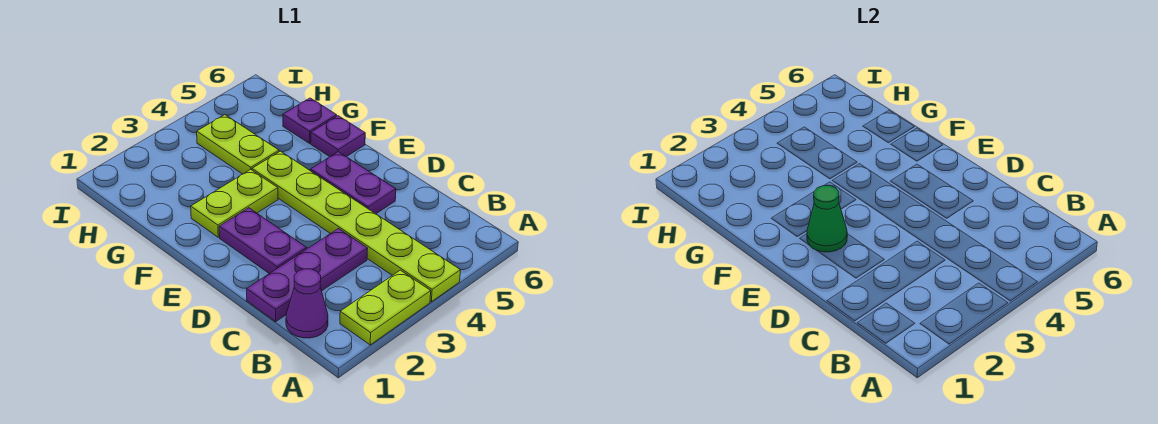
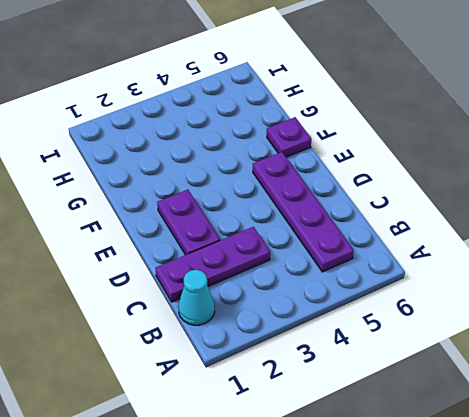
cyan 1x1 cone [178,270,215,325] -> purple 1x1 cone [286,269,328,338]
purple 1x4 plate [253,152,354,272] -> purple 1x2 plate [310,152,396,214]
none -> lime 1x2 plate [340,270,431,345]
none -> lime 1x6 plate [252,151,460,302]

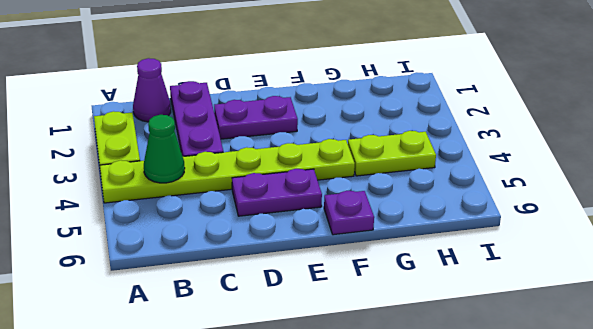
green 1x1 cone [144,115,185,183] -> green 1x1 cone moved to [807,186,847,252]
none -> lime 1x2 plate [191,169,278,237]
none -> purple 1x1 plate [283,98,337,143]

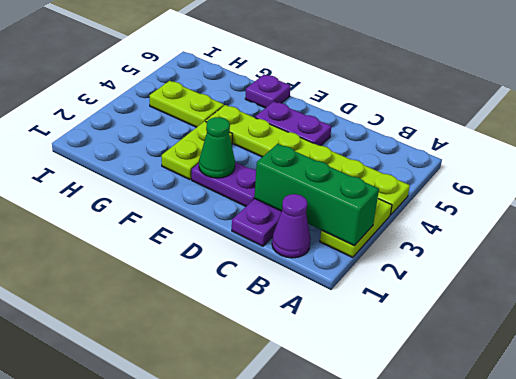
green 1x3 brick [254,144,379,246] -> none
none -> purple 1x1 plate [283,98,337,143]

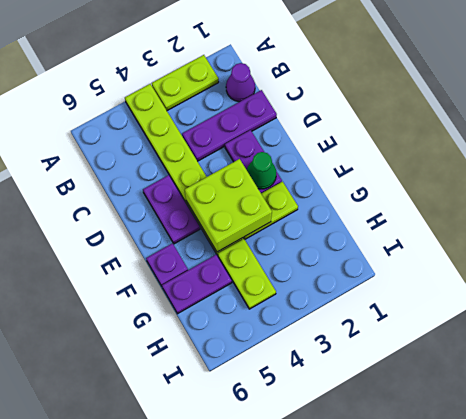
lime 2x2 brick [185,159,272,252] -> none
purple 1x2 plate [162,255,232,314] -> purple 1x1 plate [283,98,337,143]

